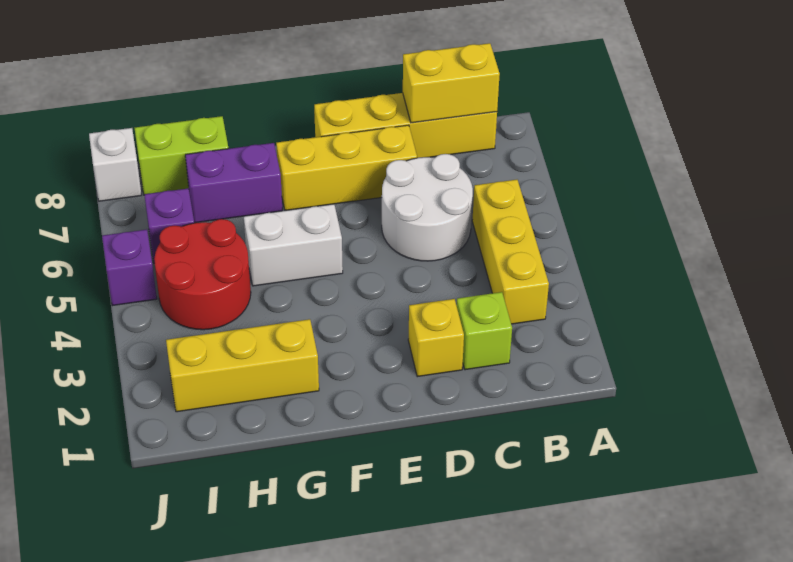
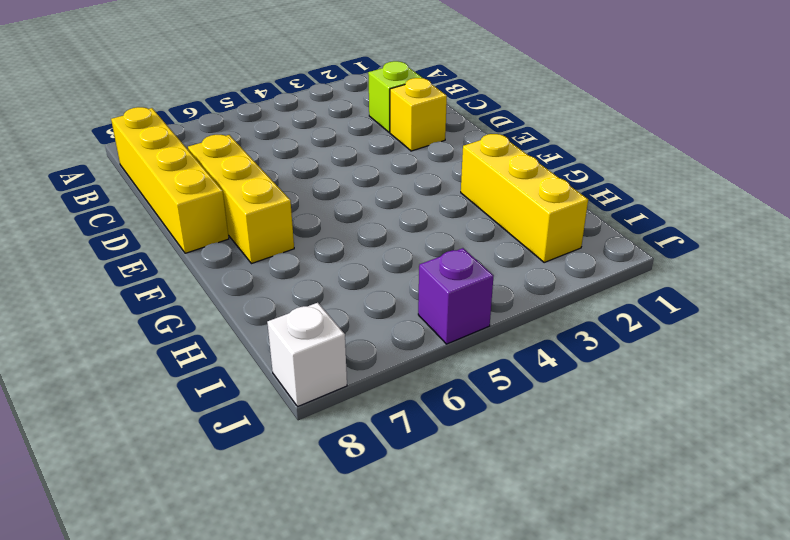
none -> yellow 1x3 brick [472,180,549,324]
none -> white 2x2 round brick [382,154,473,261]
none -> white 1x2 brick [244,204,343,286]

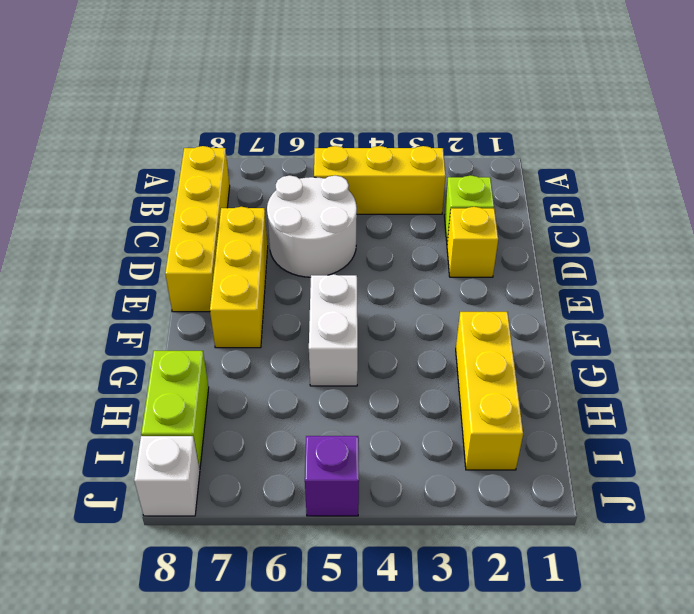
none -> purple 1x2 brick [185,143,283,223]
none -> red 2x2 round brick [154,219,251,330]
none -> purple 1x1 brick [144,188,194,263]

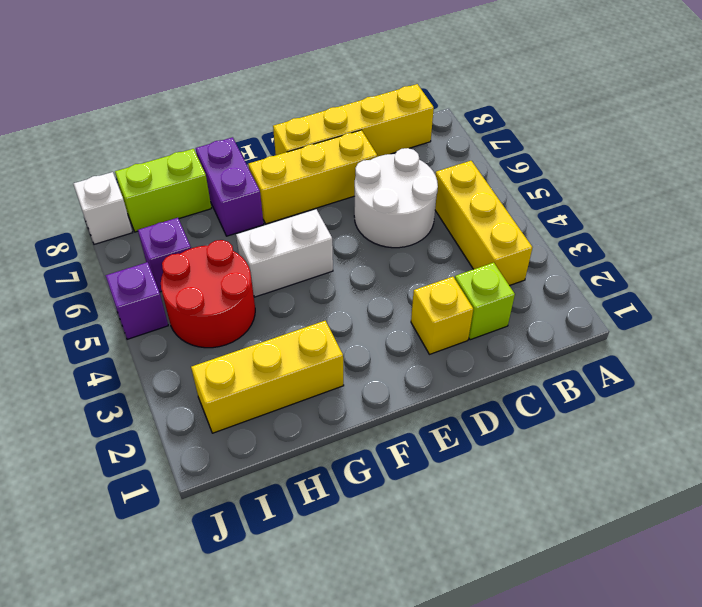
purple 1x2 brick [196,137,264,236] -> purple 1x2 brick turned to [185,143,283,223]
none -> yellow 1x2 brick [403,43,500,123]

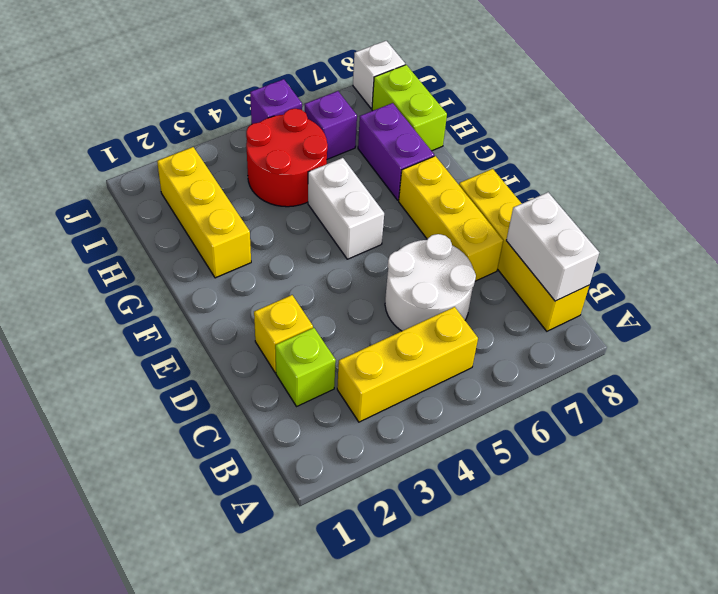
white 1x2 brick [506,192,599,301] -> yellow 1x2 brick [403,43,500,123]

